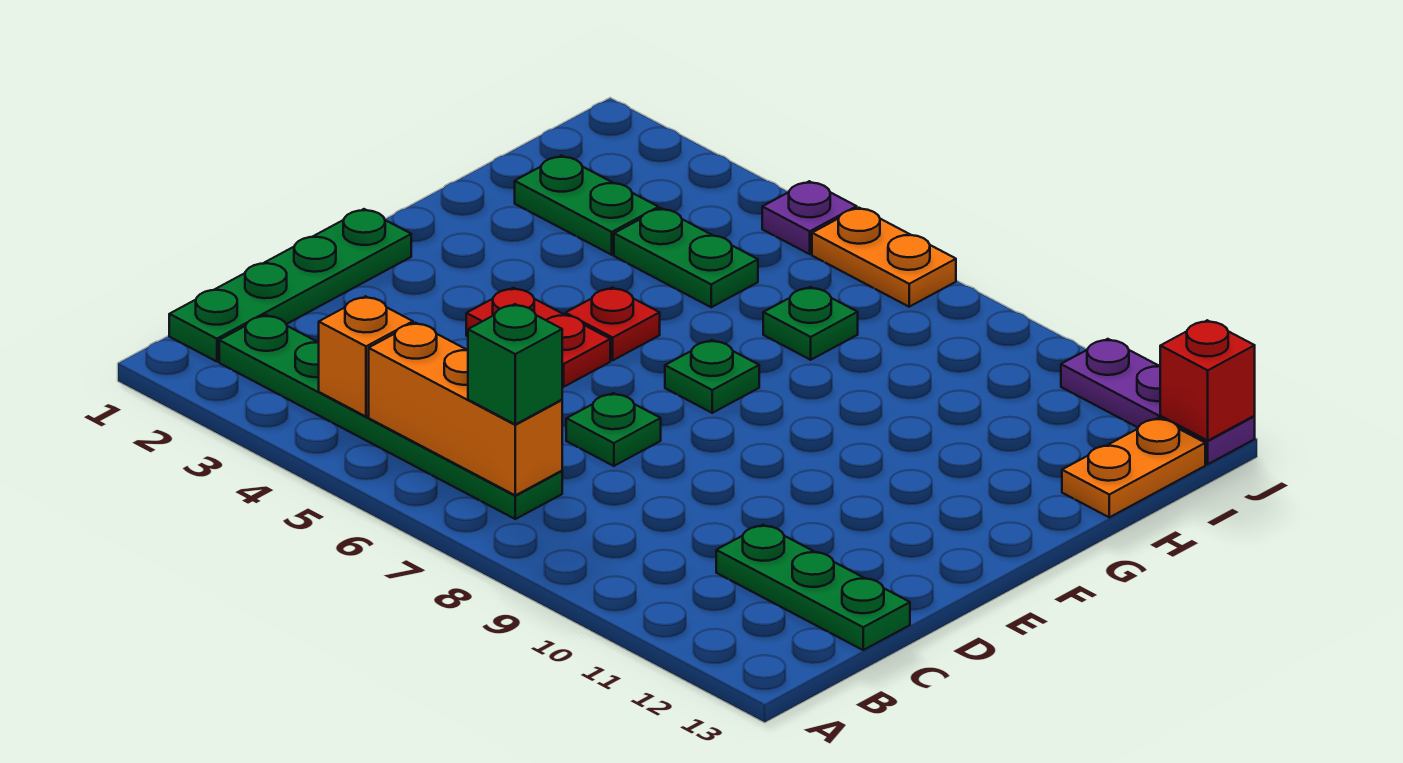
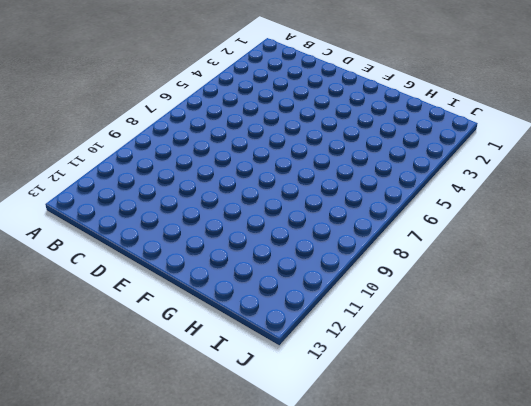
none -> green 1x4 plate [169,209,411,362]
none -> green 1x6 plate [219,315,562,519]
none -> green 1x3 plate [716,525,910,650]

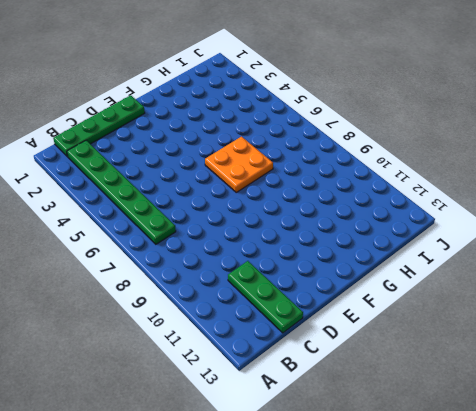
orange 2x2 plate [205,137,273,192] -> green 1x1 plate [665,340,759,413]
none -> green 1x1 plate [566,393,661,466]
none -> red 1x2 plate [466,288,610,387]
none -> red 1x1 plate [565,287,660,360]

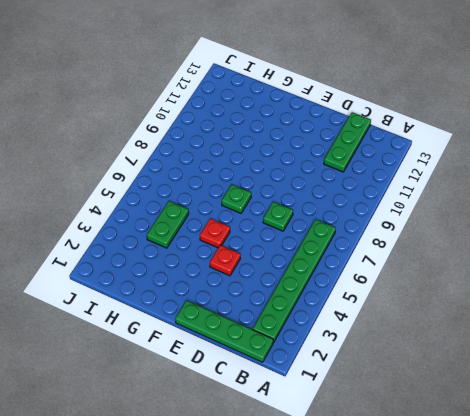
red 1x1 plate [210,245,241,276] -> red 1x2 plate [466,288,610,387]
none -> green 1x2 plate [515,156,659,255]
none -> green 1x1 plate [763,287,858,360]
none -> orange 1x2 plate [1062,418,1205,517]

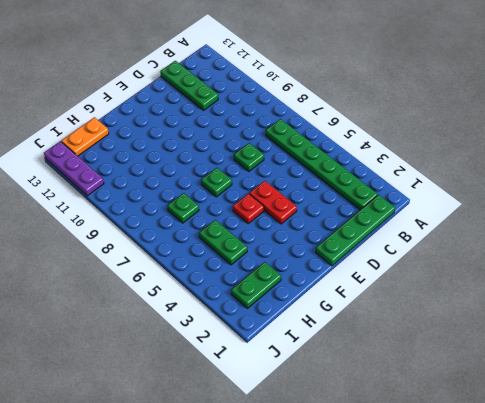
green 1x2 plate [231,262,281,308] -> green 1x2 plate turned to [515,156,659,255]
none -> purple 1x1 plate [762,181,857,254]
none -> orange 1x2 plate [812,208,956,307]
none -> orange 1x1 brick [318,296,413,417]

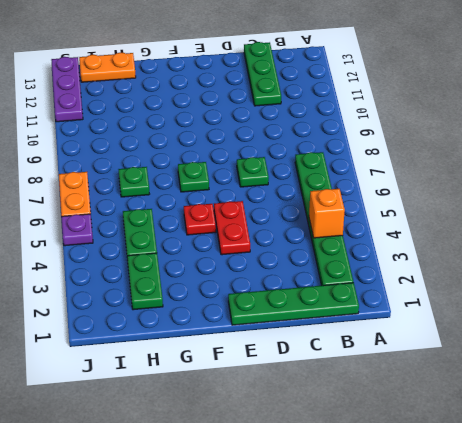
none -> orange 1x3 brick [369,323,562,495]
none -> red 1x1 brick [1160,320,1255,440]
none -> green 1x1 brick [468,304,562,424]

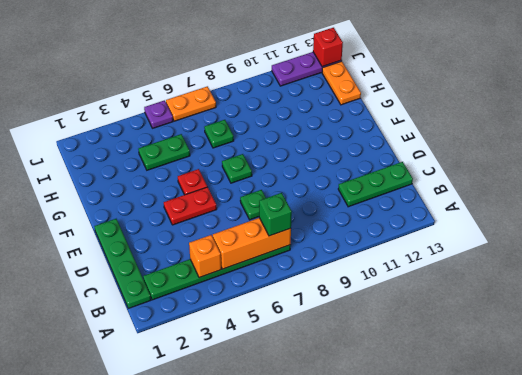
none -> green 1x2 plate [515,156,659,255]

